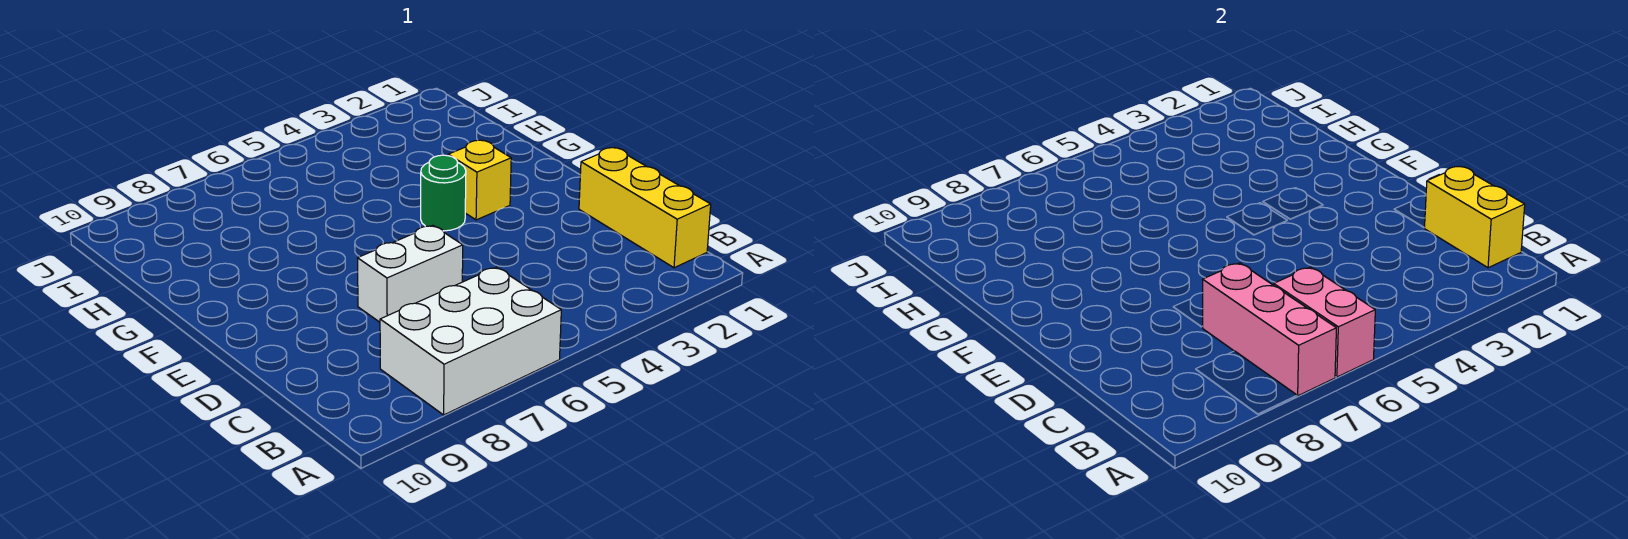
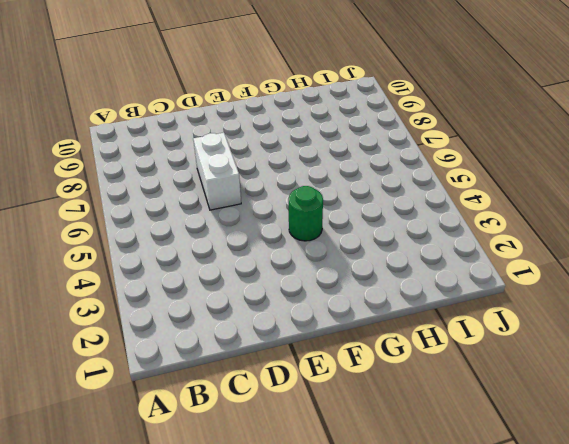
none -> white 2x3 brick [380,267,561,415]
none -> yellow 1x3 brick [579,148,711,268]

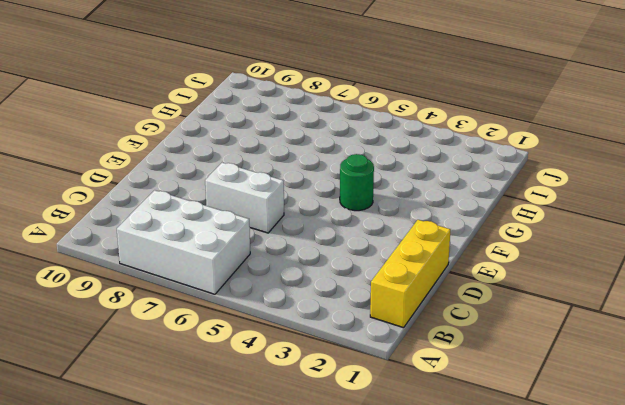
none -> yellow 1x1 brick [448,140,511,220]
none -> pink 1x2 brick [1274,267,1375,377]

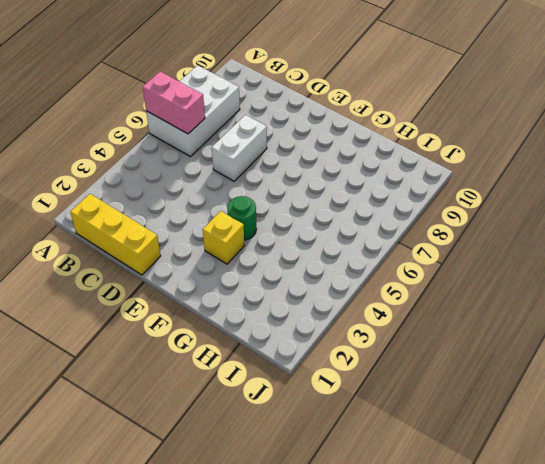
none -> pink 1x3 brick [1202,263,1336,396]
none -> yellow 1x2 brick [1424,167,1525,268]

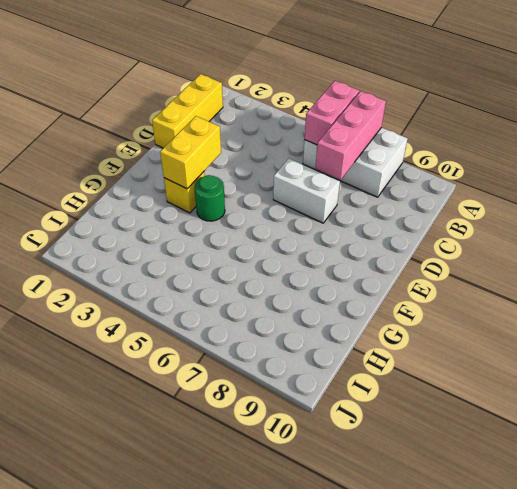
yellow 1x2 brick [160,116,221,189] -> yellow 1x2 brick moved to [1424,167,1525,268]

